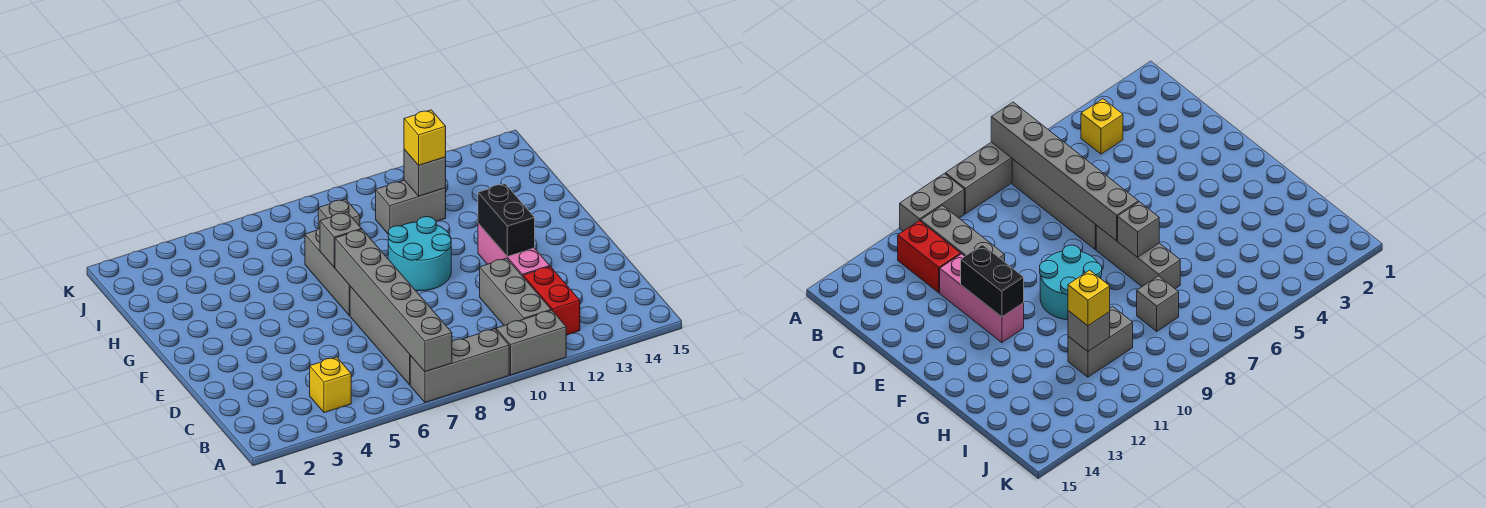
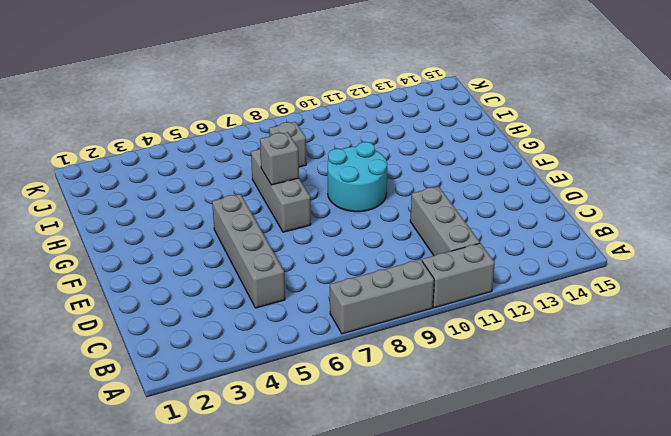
grey 1x4 brick [212,194,285,308] -> grey 1x4 brick moved to [350,287,411,385]
none -> yellow 1x1 brick [310,357,351,413]
none -> red 1x2 brick [523,266,580,335]
none -> pink 1x3 brick [478,223,550,276]

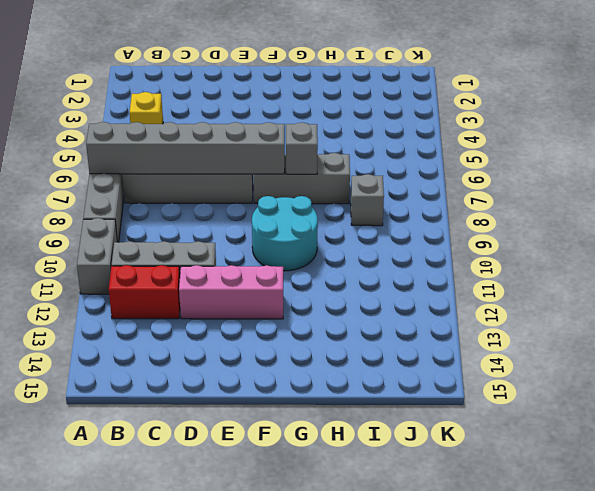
none -> grey 1x2 brick [376,180,446,234]
none -> black 1x2 brick [478,184,535,256]
none -> grey 1x1 brick [404,150,446,196]

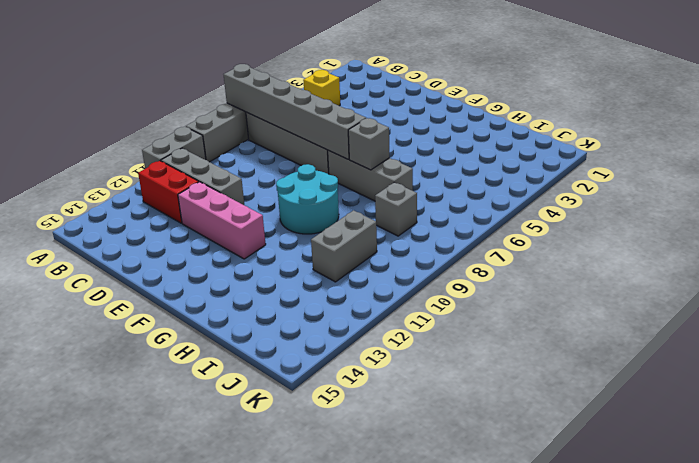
none -> black 1x2 brick [478,184,535,256]
none -> grey 1x1 brick [404,150,446,196]
none -> yellow 1x1 brick [404,110,446,165]

